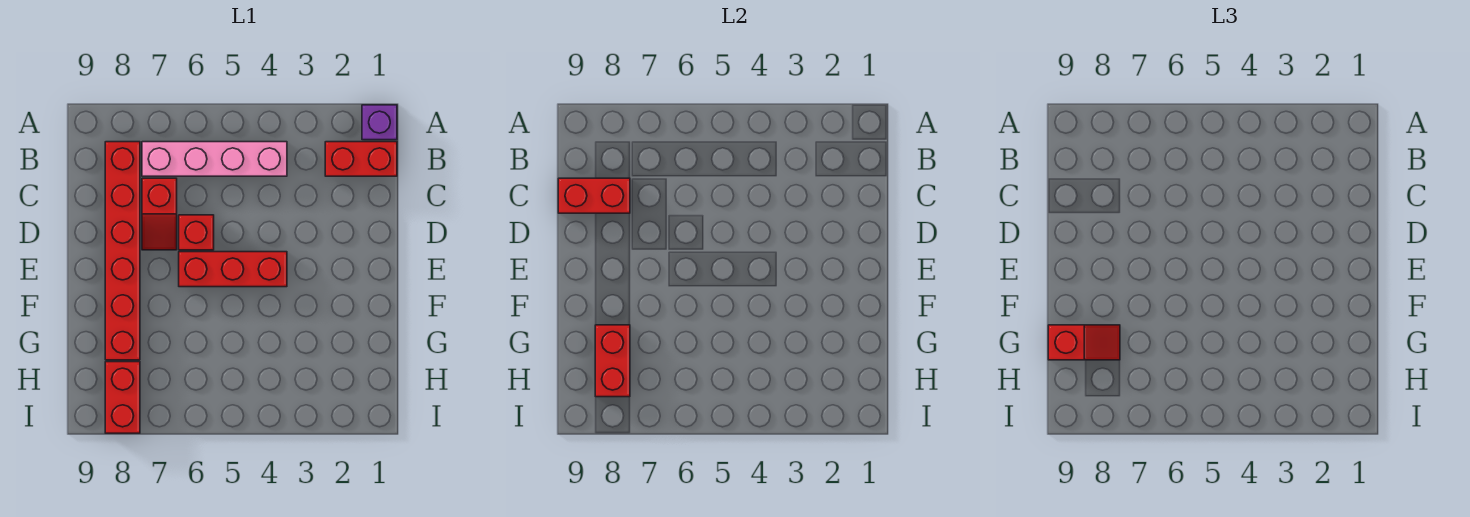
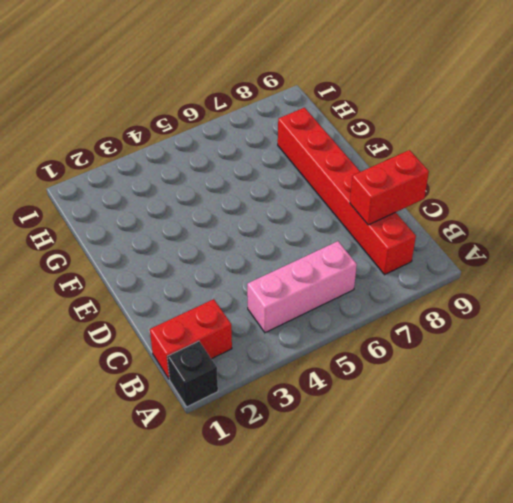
black 1x1 brick [167,341,218,407] -> purple 1x1 brick [362,105,397,140]
pink 1x3 brick [247,241,357,333] -> pink 1x4 brick [142,142,287,176]
none -> red 1x2 slope [142,178,177,250]
none -> red 1x1 brick [179,215,214,250]

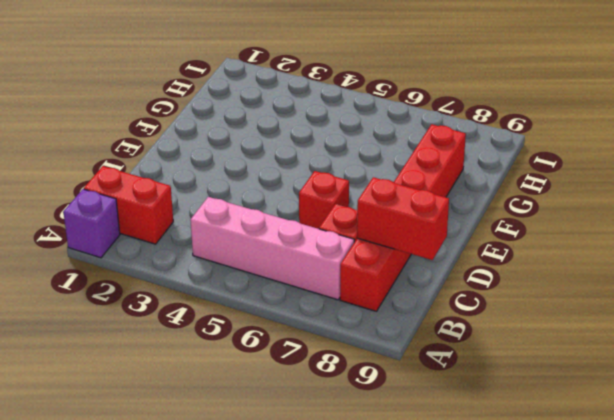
none -> red 1x3 brick [179,252,287,287]
none -> red 1x2 brick [105,362,140,433]

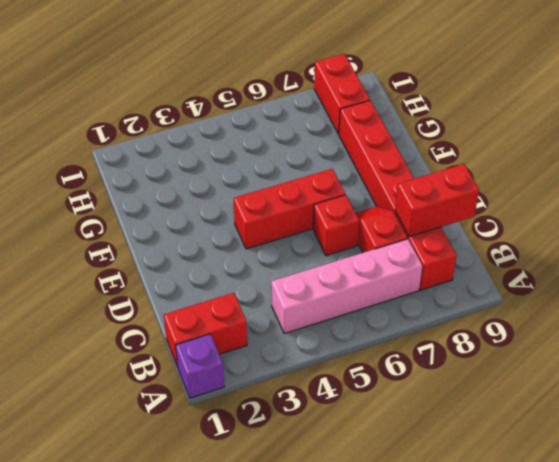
none -> red 1x2 brick [595,325,630,397]
none -> red 1x2 slope [1048,325,1120,360]

